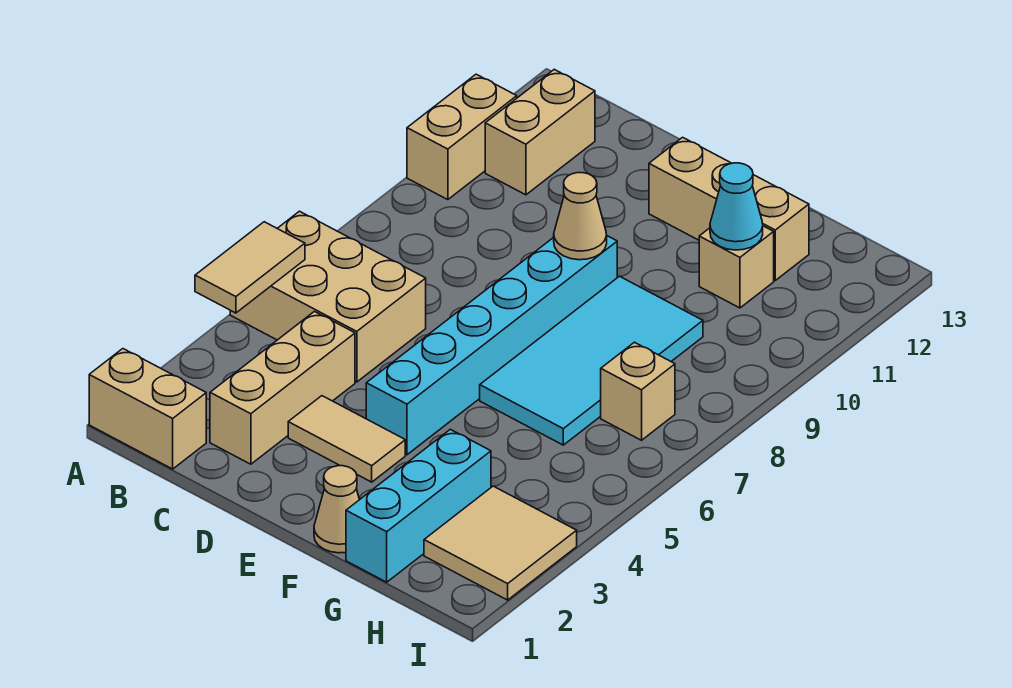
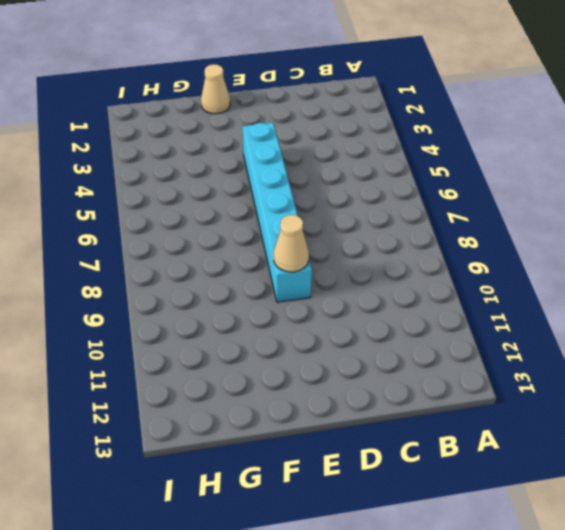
none -> tan 1x2 brick [89,349,206,469]
none -> tan 2x3 brick [230,211,426,382]
none -> tan 1x2 brick [407,74,517,200]

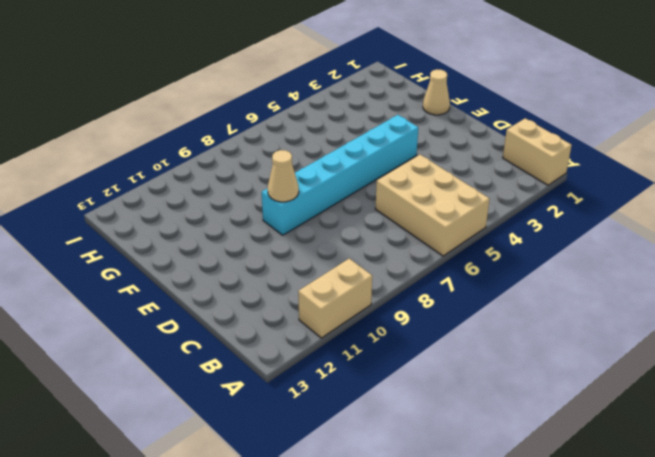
none -> tan 1x2 brick [485,69,595,195]
none -> tan 1x3 brick [210,312,355,464]
none -> tan 1x2 tile [288,396,405,482]

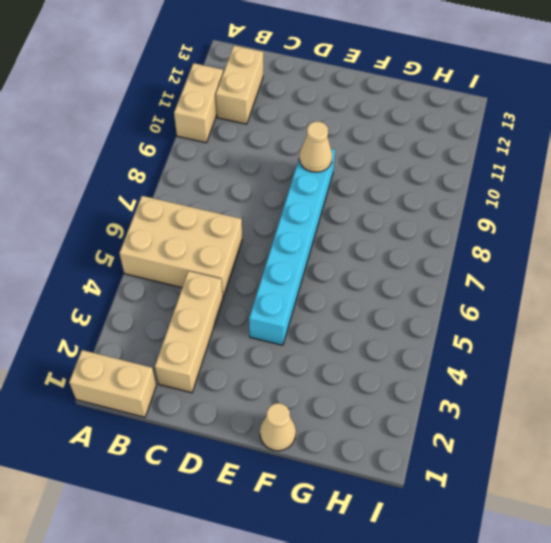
none -> tan 1x2 tile [288,396,405,482]
none -> tan 1x3 brick [649,137,809,280]
none -> cyan 2x4 tile [480,276,703,445]

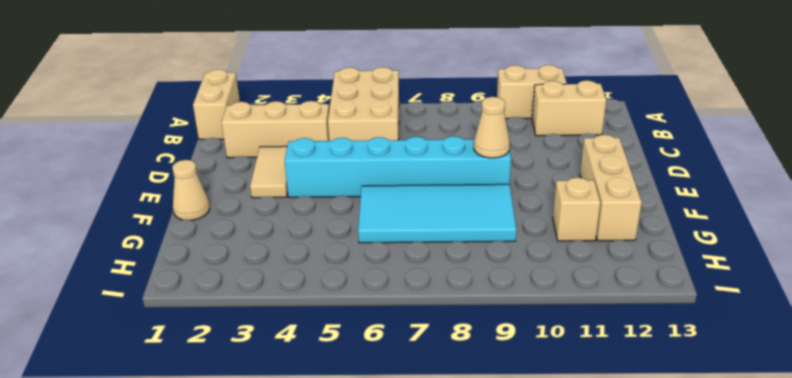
none -> cyan 1x3 brick [346,429,491,582]
none -> tan 2x2 tile [424,486,577,600]
none -> tan 1x1 brick [601,342,675,440]

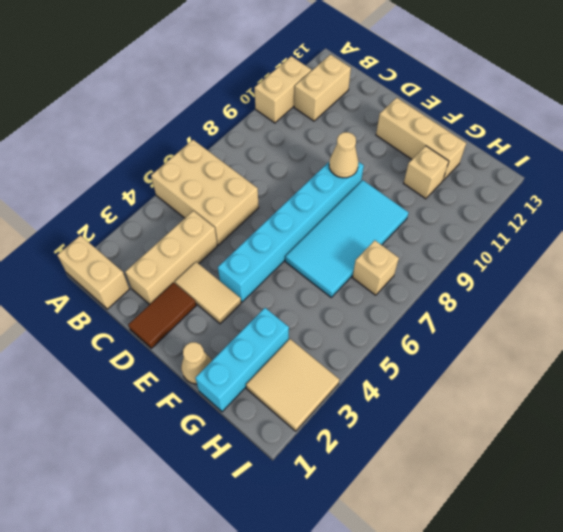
brown 1x2 tile [128,282,196,348] -> none
none -> tan 1x2 tile [195,222,305,313]
none -> cyan 1x1 cone [710,163,763,250]

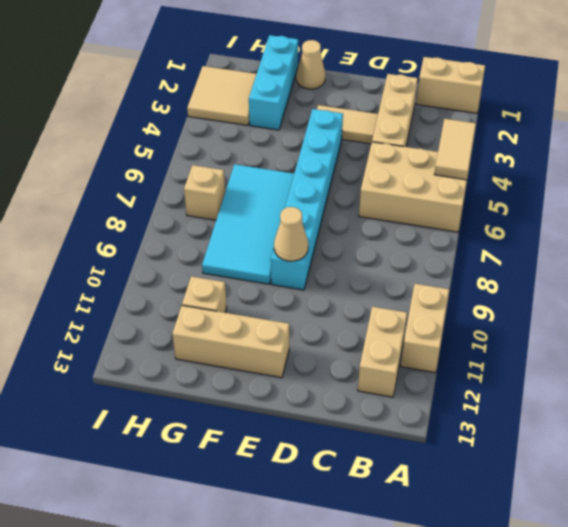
none -> cyan 1x1 cone [710,163,763,250]

